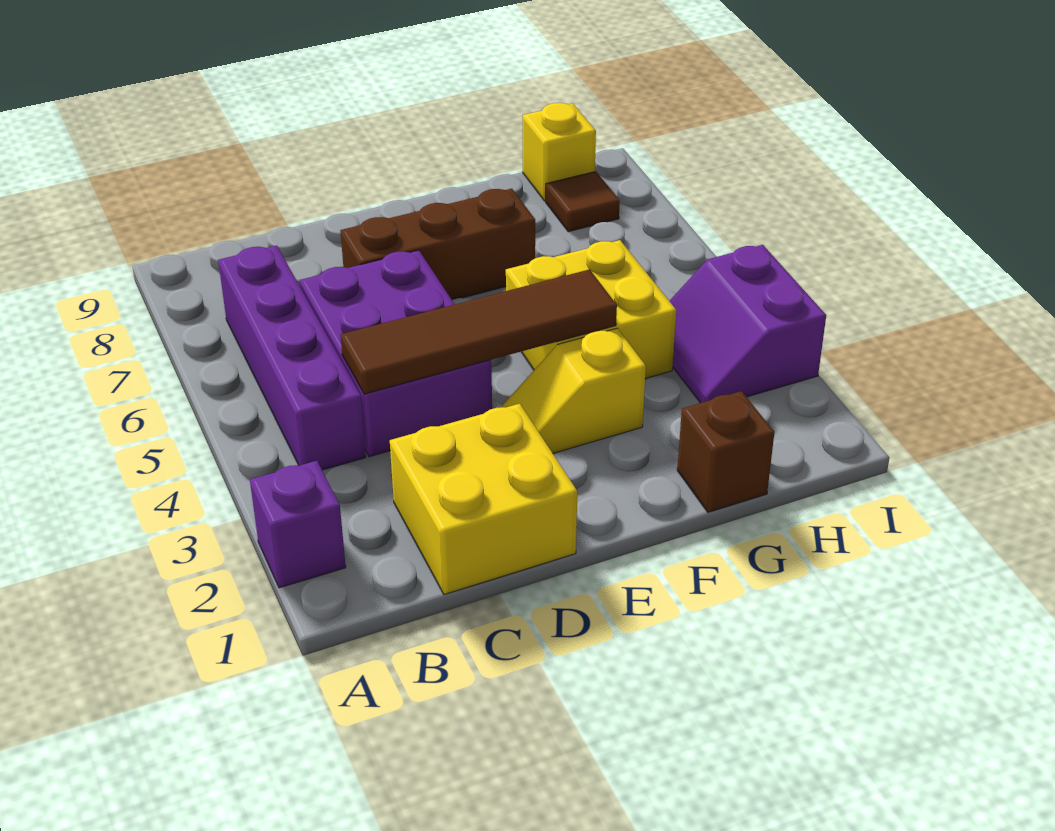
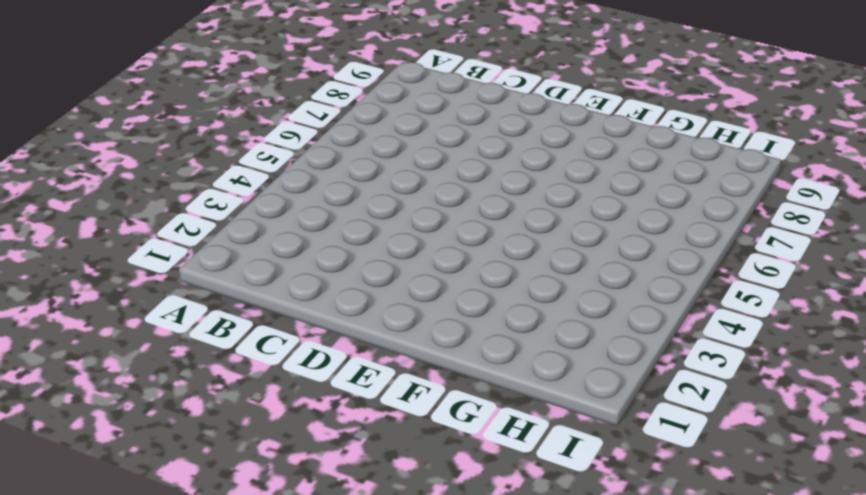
none -> purple 1x1 brick [250,461,346,588]
none -> purple 1x4 brick [218,246,366,470]
none -> yellow 2x2 brick [390,404,577,595]

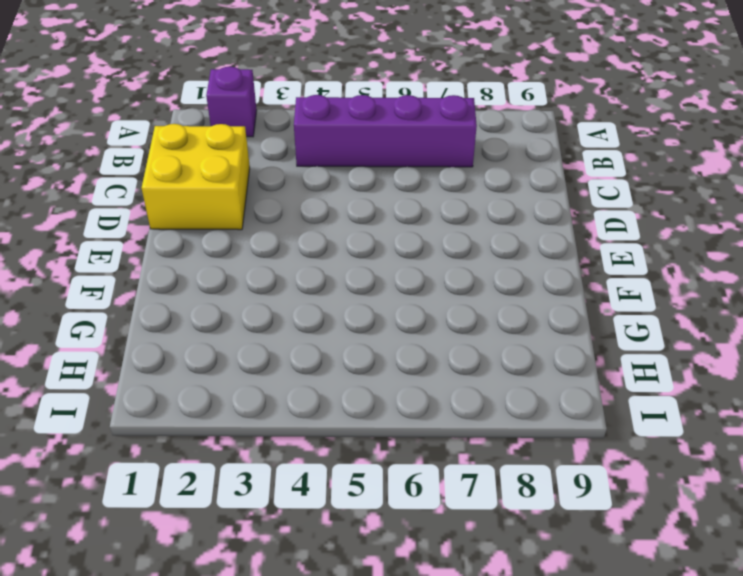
none -> purple 2x3 brick [300,250,492,457]
none -> brown 1x3 brick [340,189,535,300]
none -> yellow 1x2 slope [501,328,646,453]

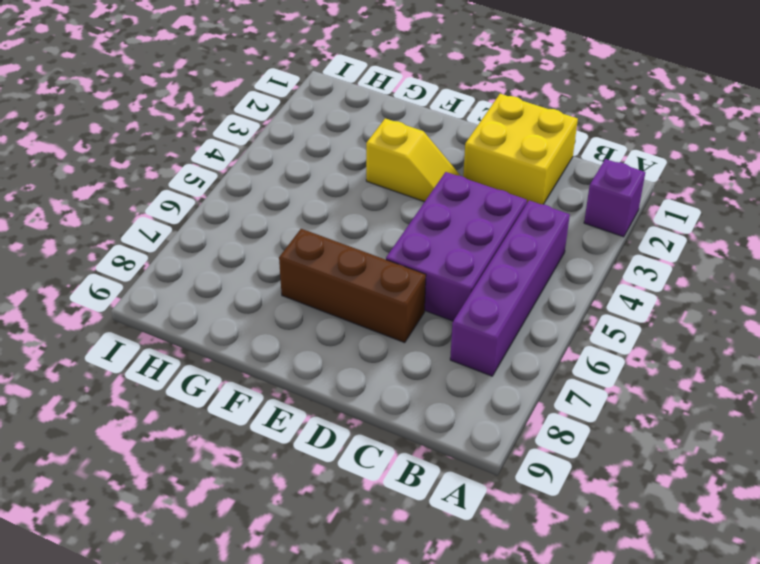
none -> yellow 2x2 brick [506,240,676,378]
none -> brown 1x1 brick [677,391,774,512]
none -> purple 2x2 slope [670,245,826,403]

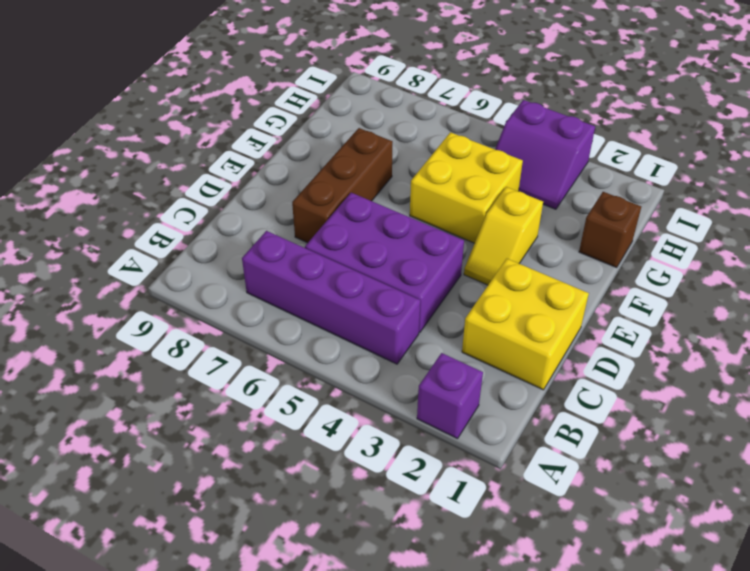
none -> brown 1x1 tile [546,172,620,232]
none -> yellow 1x1 brick [523,103,596,201]
none -> brown 1x4 tile [341,269,617,394]

